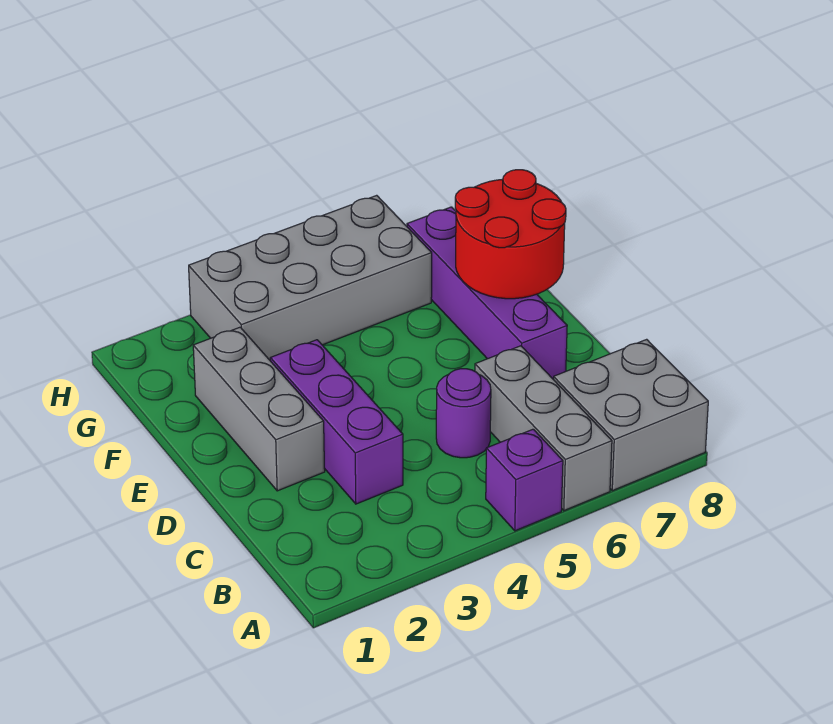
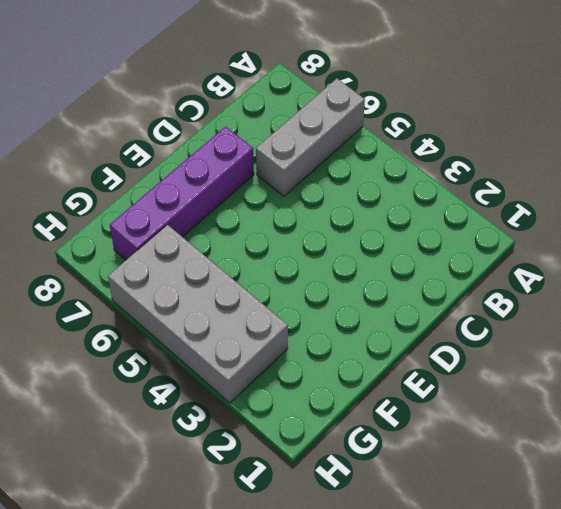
none -> purple 1x1 brick [486,429,563,531]
none -> grey 2x2 brick [553,339,708,491]

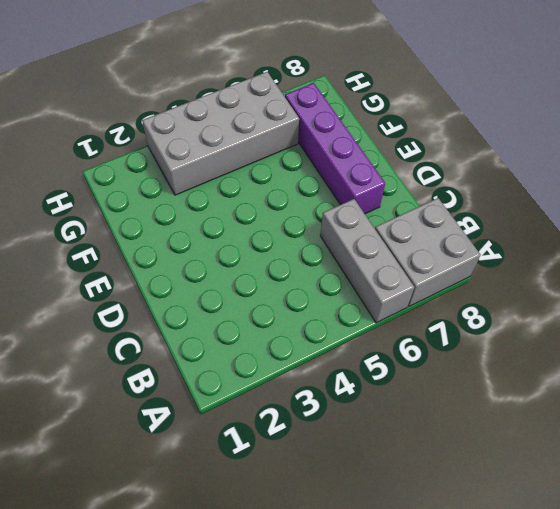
none -> purple 1x1 brick [486,429,563,531]
none -> purple 1x3 brick [270,340,403,504]

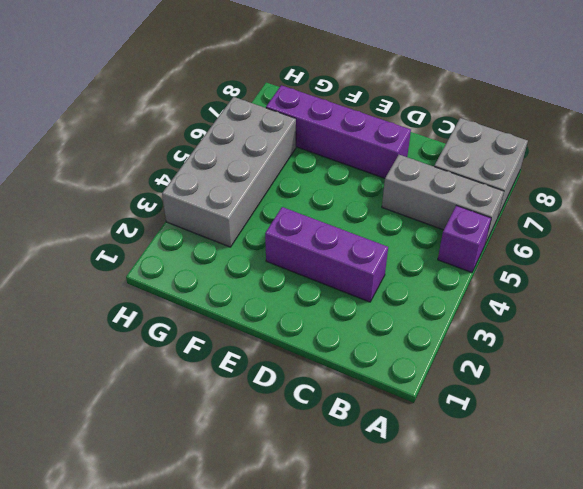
none -> purple 1x1 round brick [436,369,491,458]
none -> grey 1x3 brick [193,327,325,491]

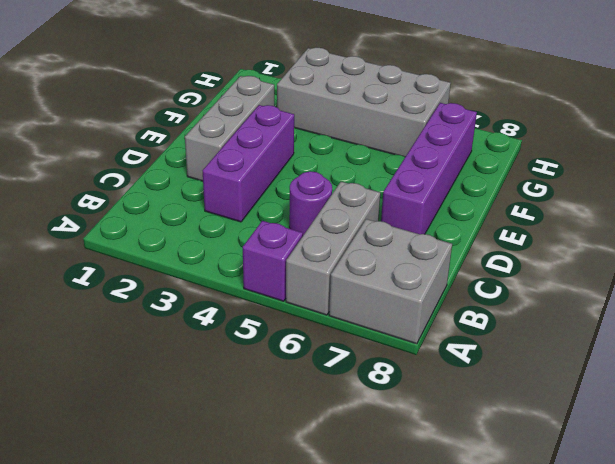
none -> red 2x2 round brick [455,170,566,299]

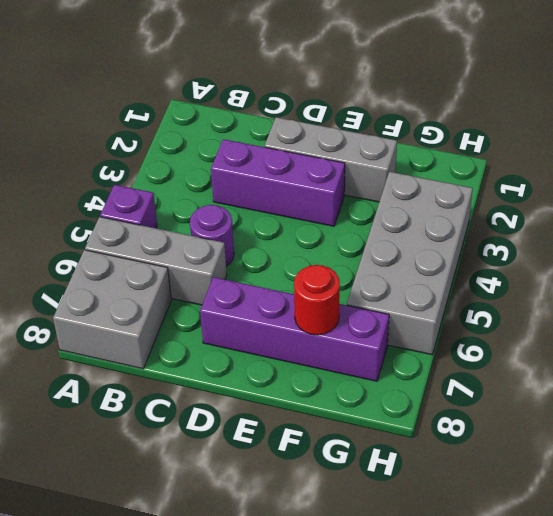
red 1x1 round brick [294,265,340,335] -> red 2x2 round brick [455,170,566,299]

